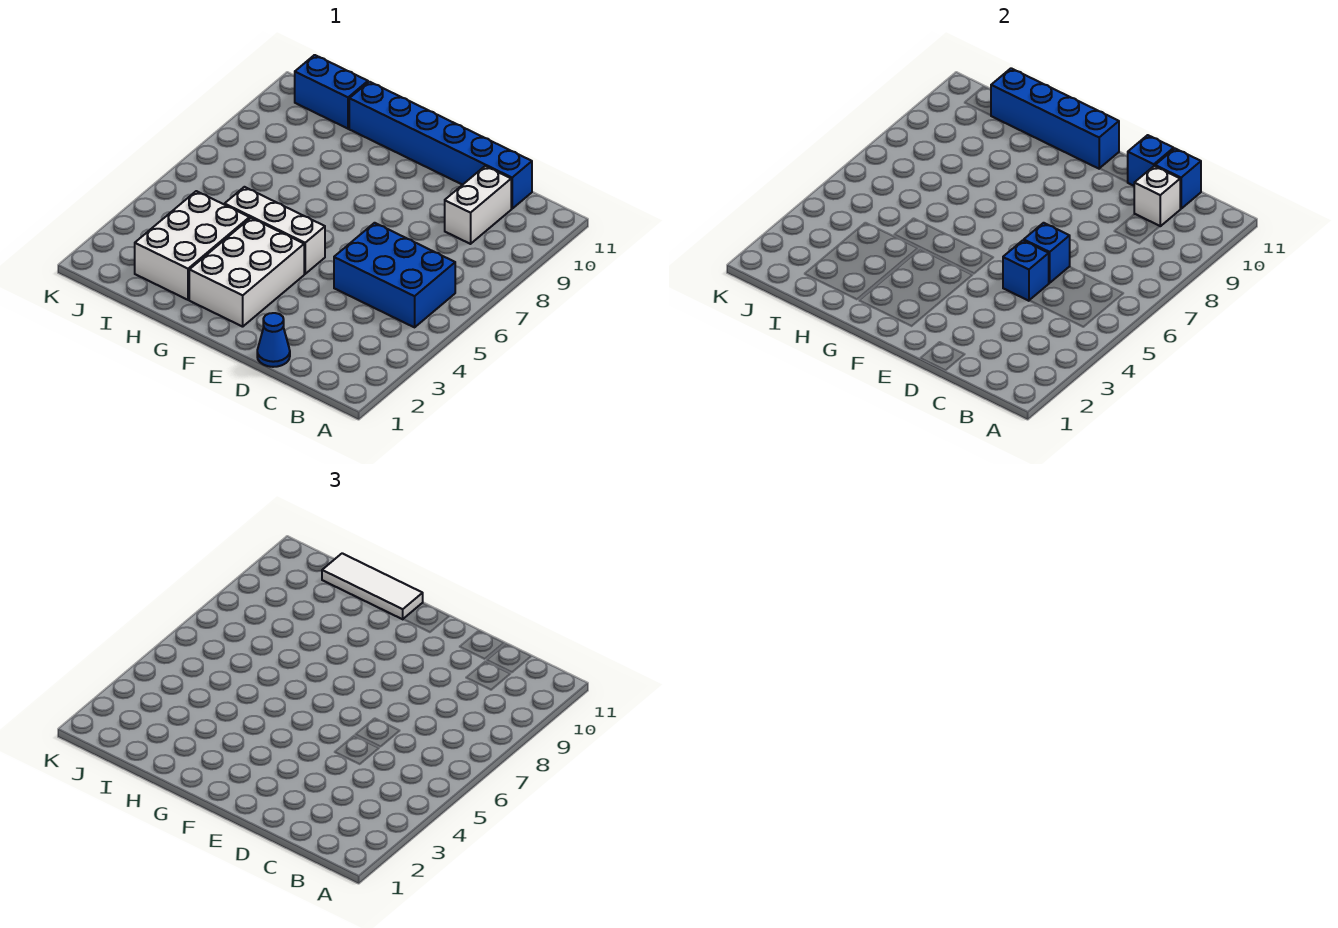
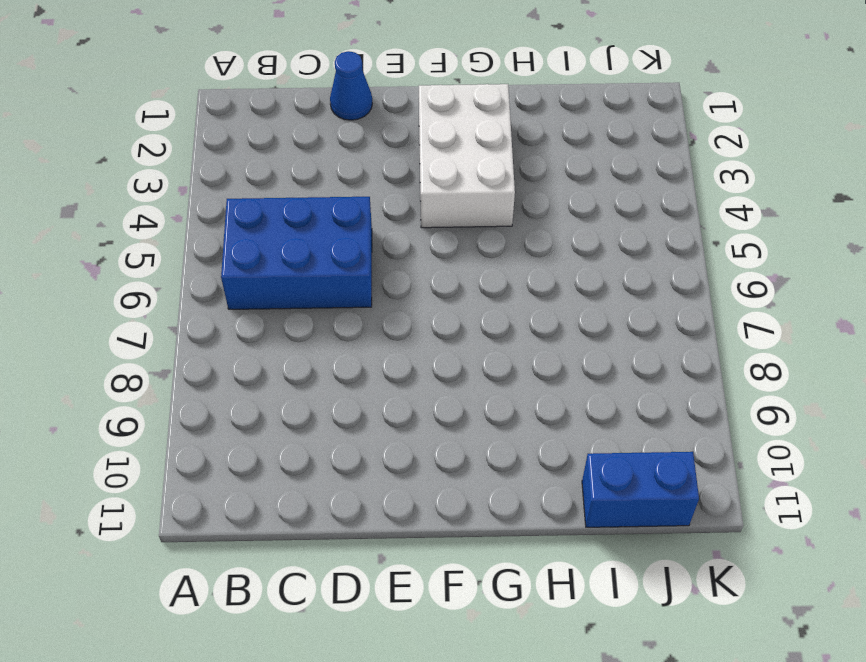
none -> white 1x2 brick [445,166,511,244]
none -> blue 1x6 brick [349,82,532,209]
none -> white 1x3 brick [225,187,325,274]

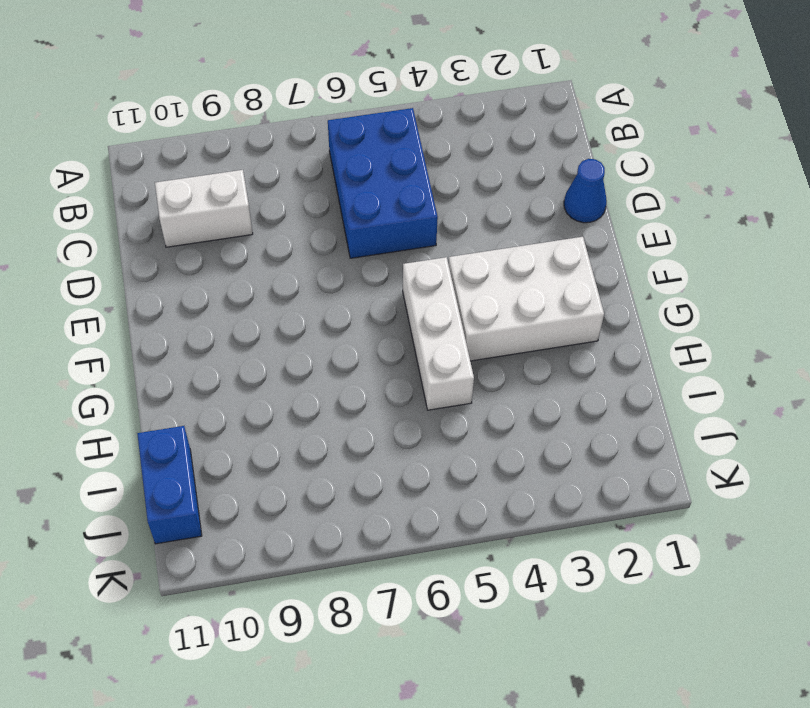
none -> blue 1x6 brick [349,82,532,209]
none -> white 2x3 brick [135,191,250,300]
none -> white 1x1 brick [1134,166,1180,226]

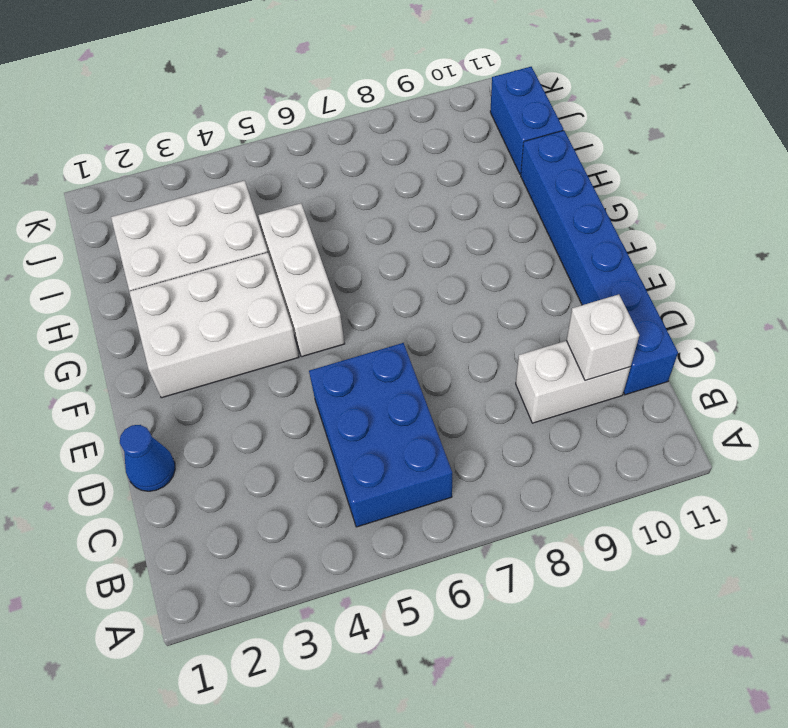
none -> blue 1x1 brick [1155,149,1201,209]
none -> blue 1x1 brick [1003,240,1049,301]
none -> blue 1x1 brick [1024,223,1070,283]

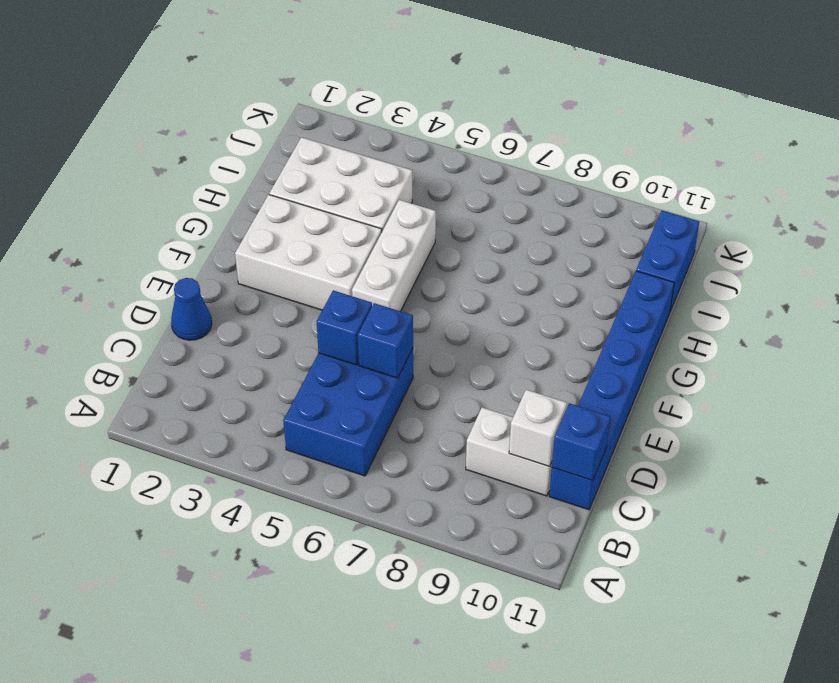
none -> blue 1x1 brick [1128,135,1174,186]
none -> blue 1x4 brick [991,68,1119,169]
none -> white 1x3 tile [322,553,423,619]

